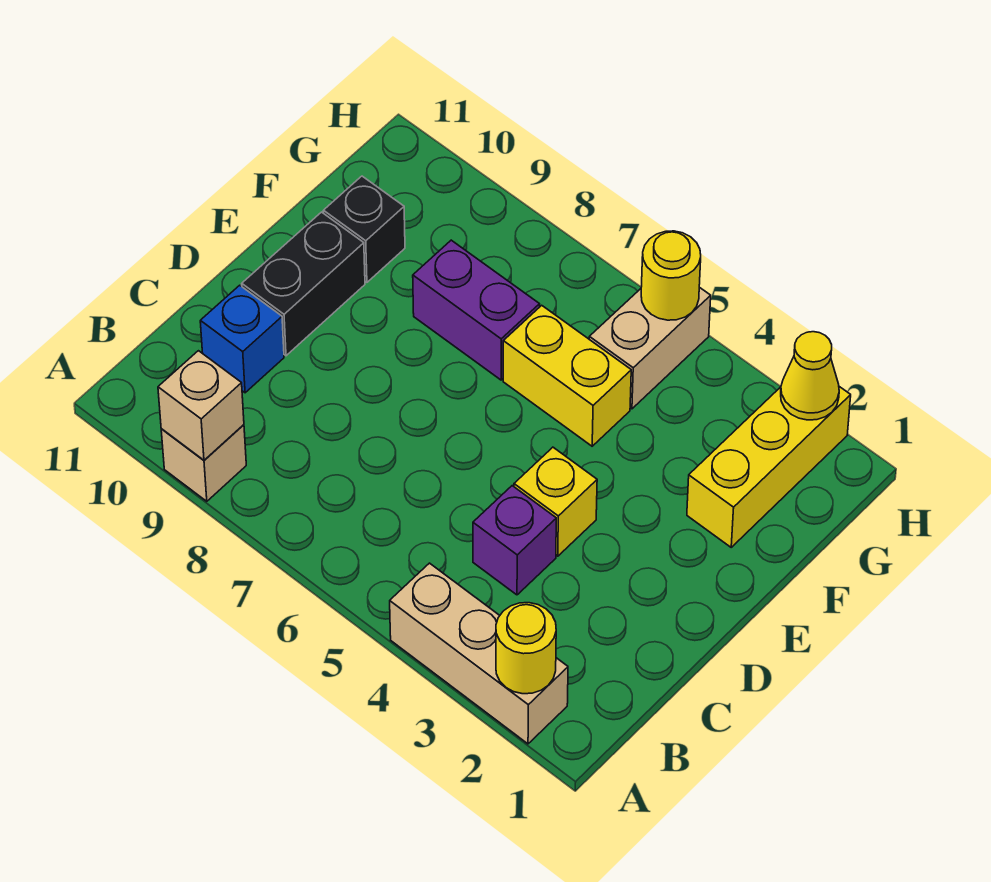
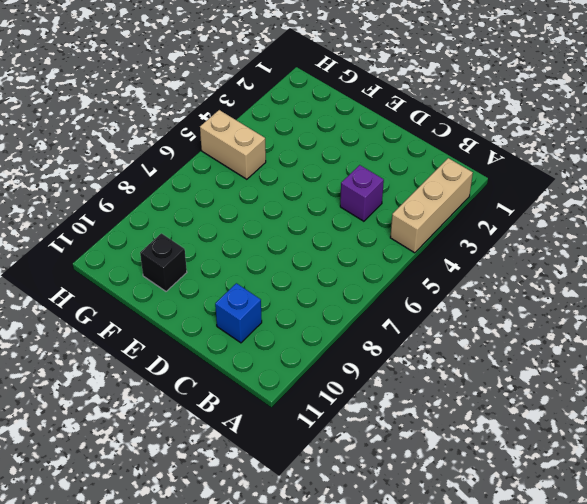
none -> tan 1x1 brick [161,425,246,501]
none -> yellow 1x1 brick [514,447,597,556]
none -> black 1x2 brick [242,212,365,356]

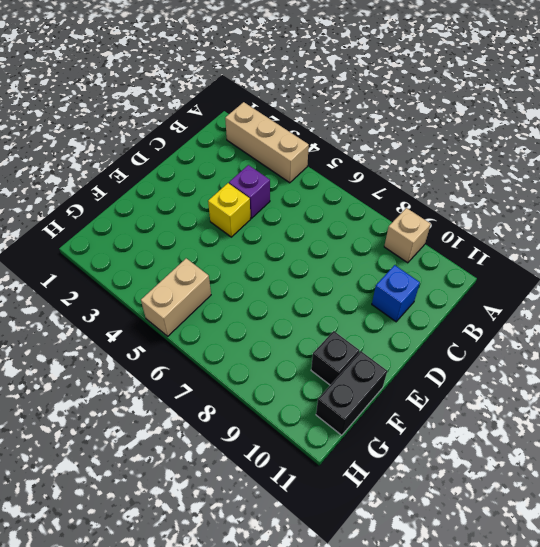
black 1x2 brick [316,351,387,435] -> black 1x2 brick moved to [242,212,365,356]
none -> yellow 1x3 brick [687,387,851,547]
none -> yellow 1x2 brick [503,305,631,446]
none -> purple 1x2 brick [413,240,540,380]

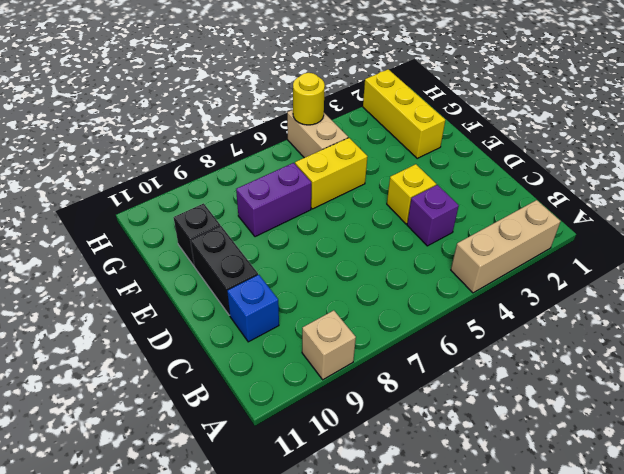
none -> yellow 1x1 round brick [496,603,556,694]
none -> tan 1x1 brick [158,351,244,460]
none -> yellow 1x1 cone [781,332,839,420]

